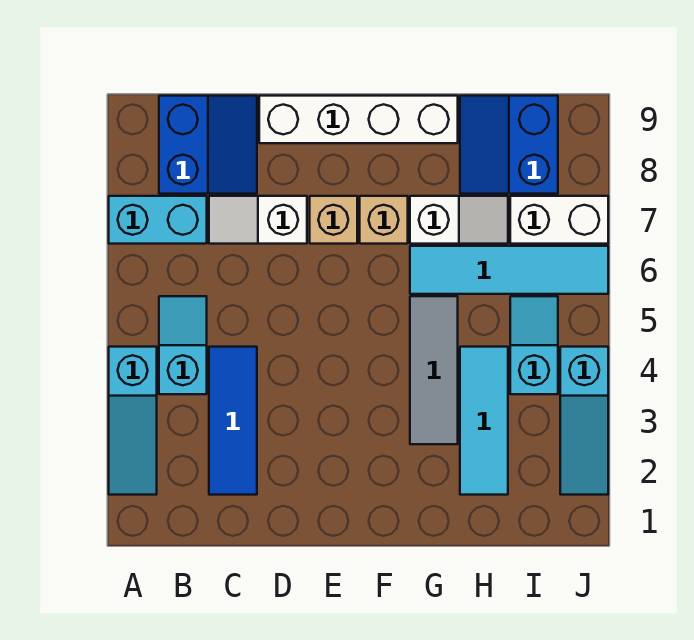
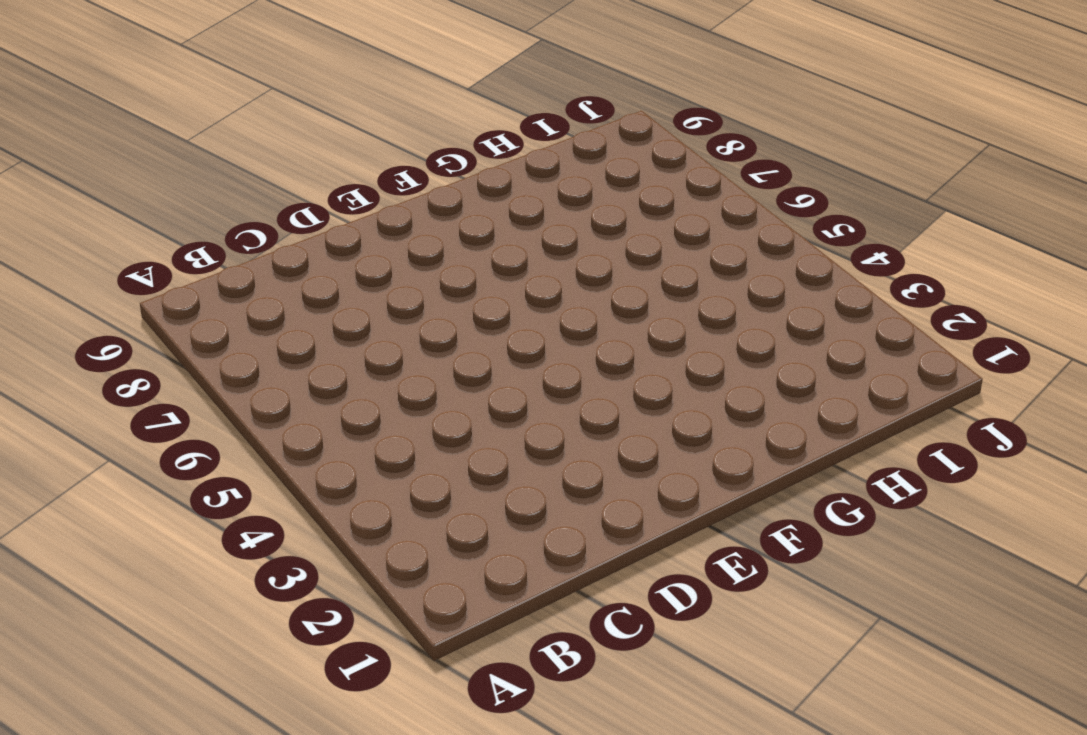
none -> cyan 1x3 slope [109,347,157,495]
none -> cyan 1x2 brick [109,196,207,244]
none -> cyan 1x2 slope [159,296,207,394]

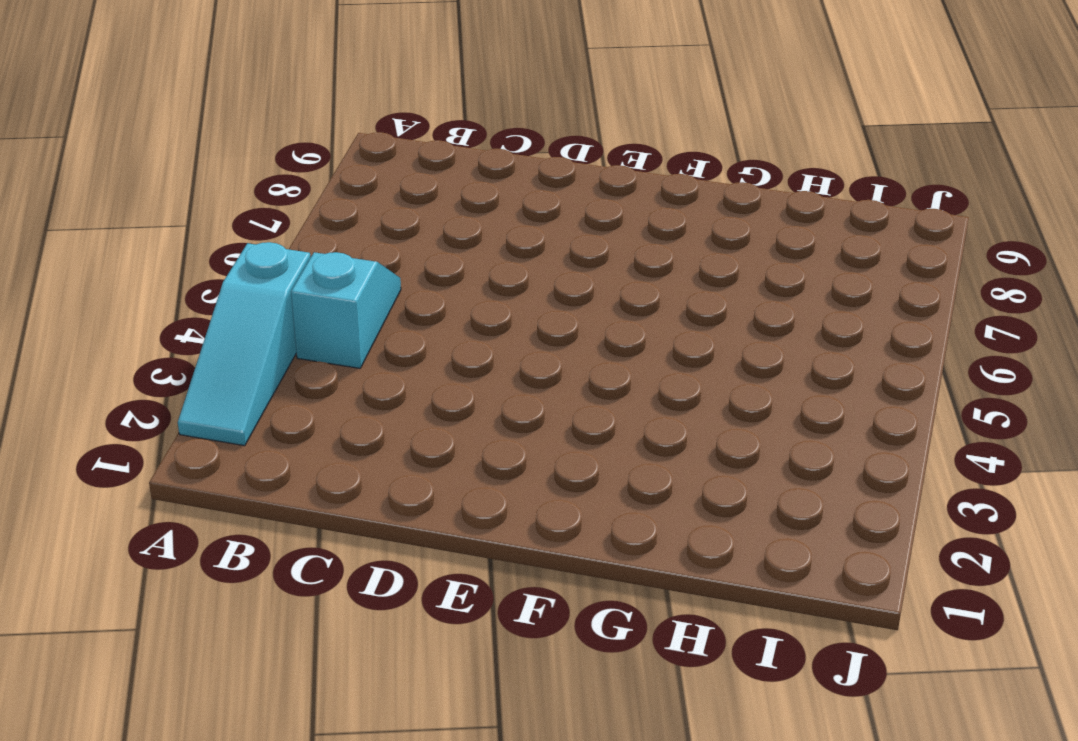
none -> cyan 1x2 brick [109,196,207,244]
none -> blue 2x2 slope [159,96,257,194]
none -> blue 1x3 tile [209,347,257,495]

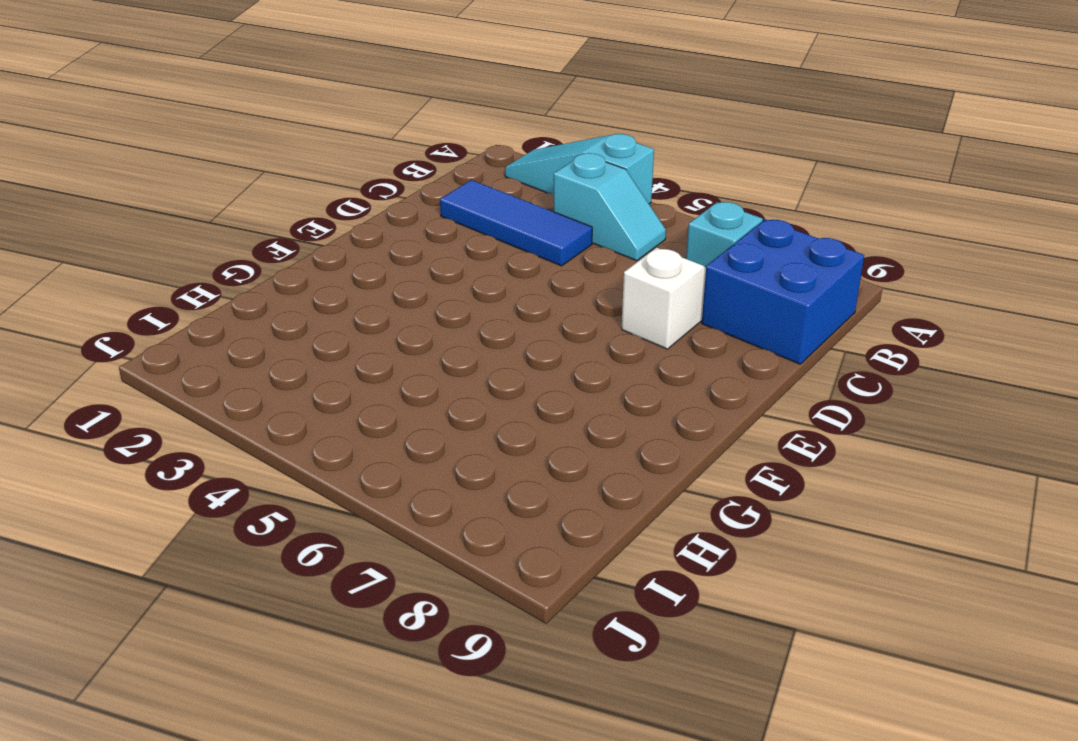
cyan 1x1 brick [686,202,763,268] -> cyan 1x2 brick [109,196,207,244]
blue 2x2 brick [702,219,864,364] -> blue 2x2 slope [159,96,257,194]
none -> white 1x4 brick [259,96,458,143]
none -> tan 1x1 brick [310,196,357,244]
none -> tan 1x1 brick [360,196,408,244]

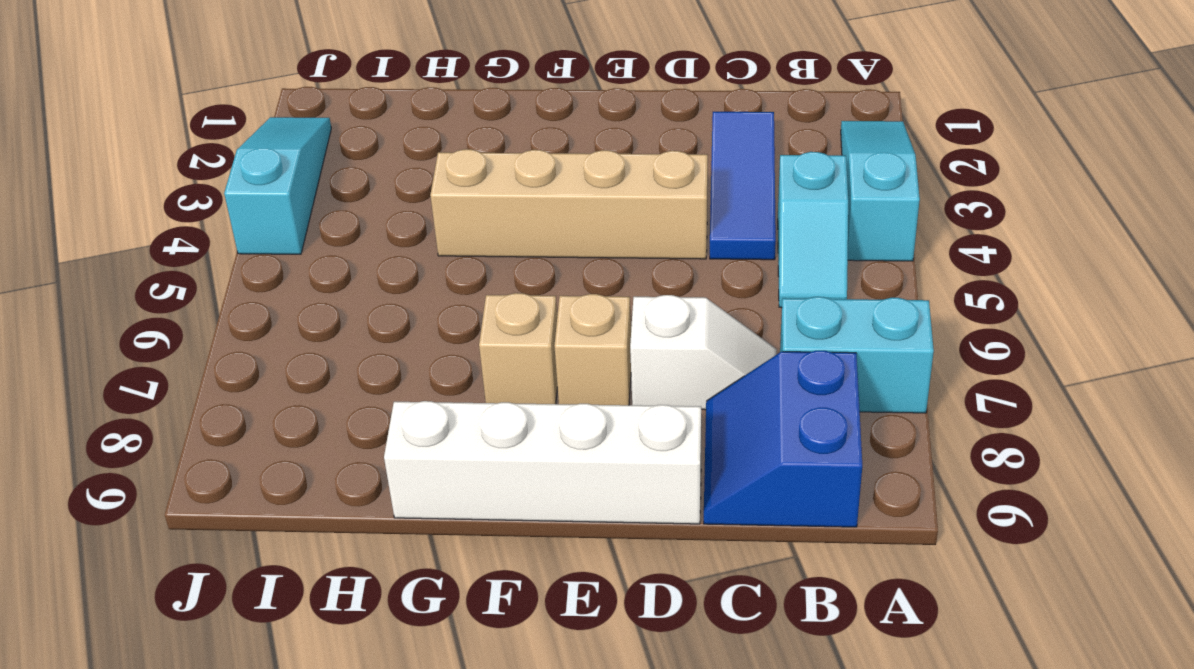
tan 1x4 brick [430,149,708,259] -> grey 1x3 tile [410,296,458,444]
none -> cyan 1x4 tile [410,246,608,294]
none -> white 1x2 slope [410,196,508,244]
none -> cyan 1x3 tile [460,347,508,495]

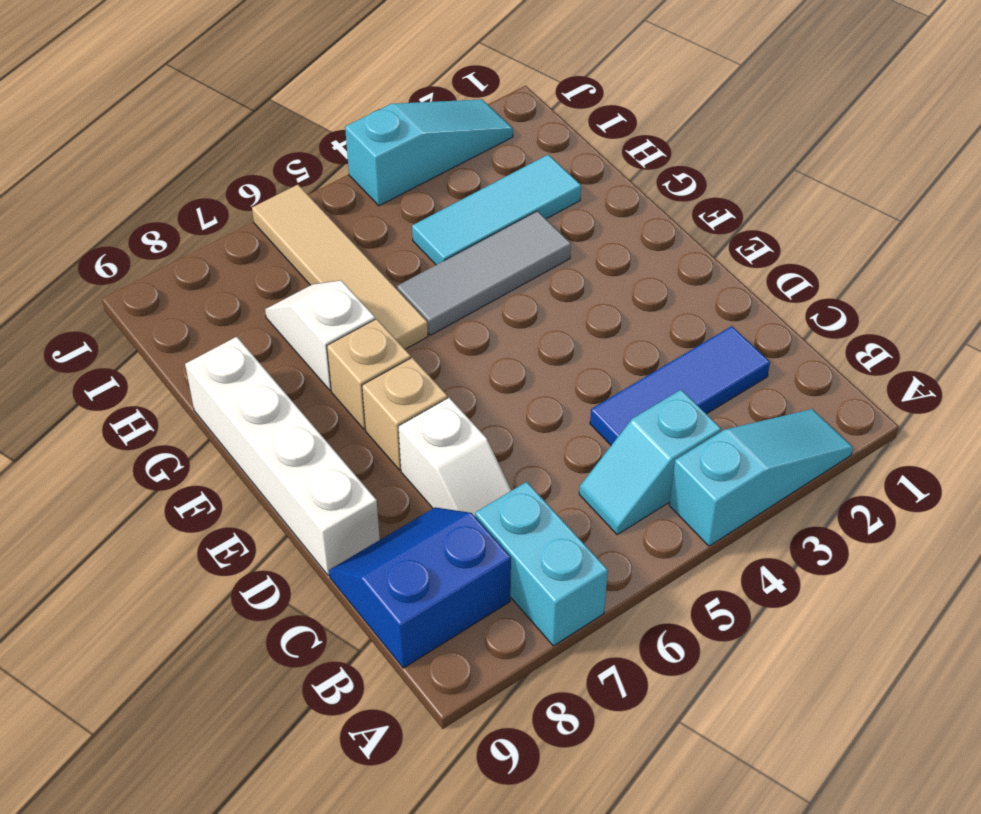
tan 1x4 tile [252,185,428,349] -> cyan 1x4 tile [410,246,608,294]
none -> blue 2x2 slope [460,96,558,194]
none -> cyan 1x2 slope [510,296,558,394]
none -> white 1x2 brick [510,196,608,244]

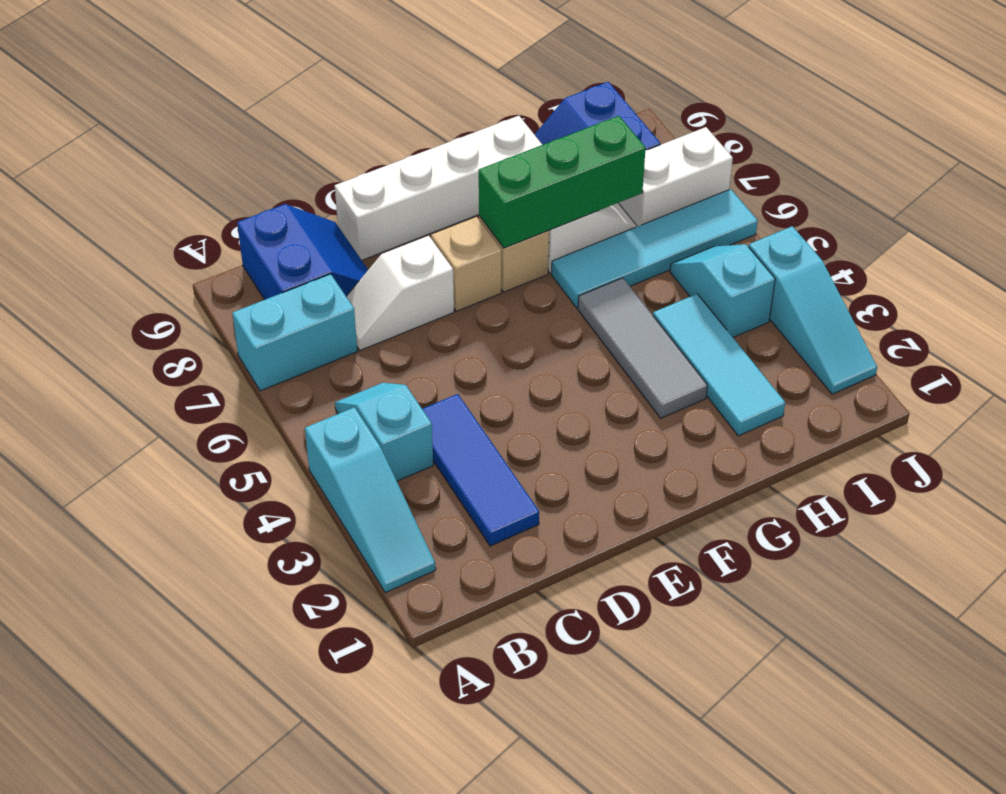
green 1x3 brick [479,116,646,248] -> none

